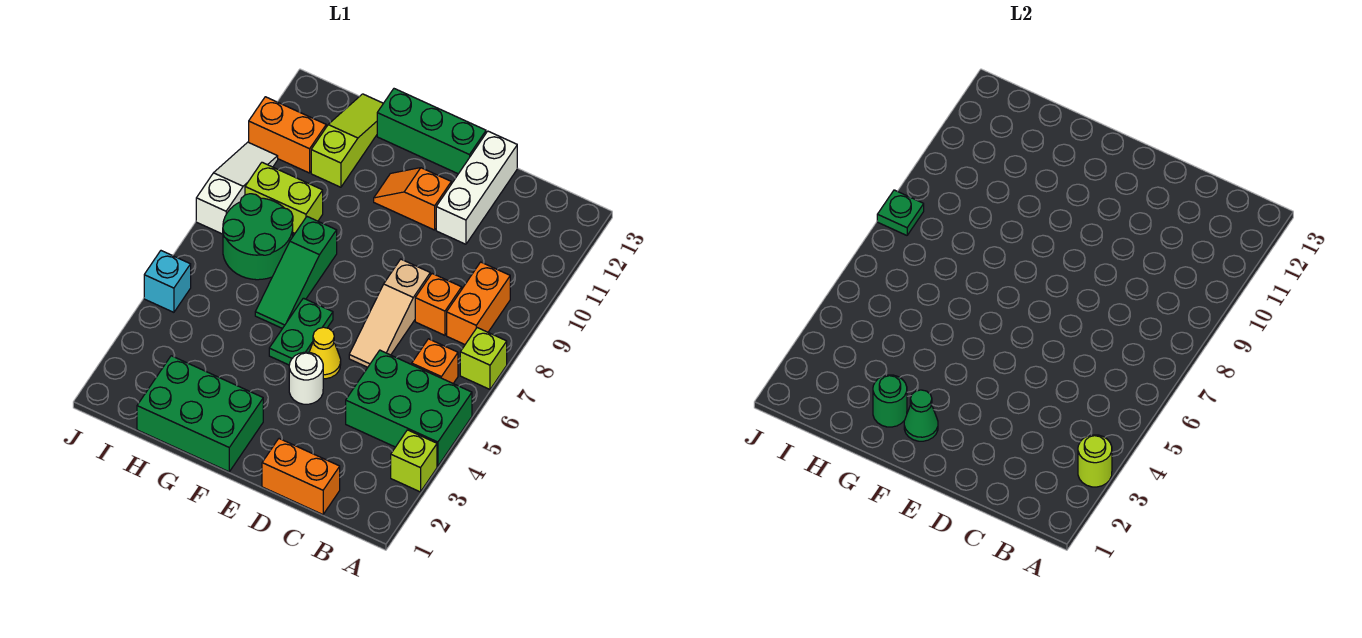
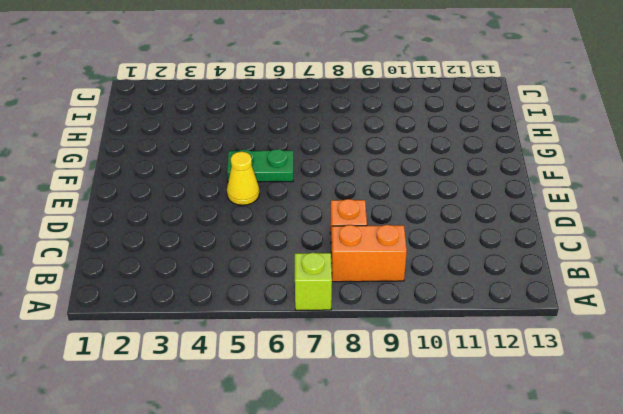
none -> lime 1x1 brick [391,430,437,492]
none -> green 2x3 brick [346,350,472,466]
none -> orange 1x1 brick [412,339,458,383]

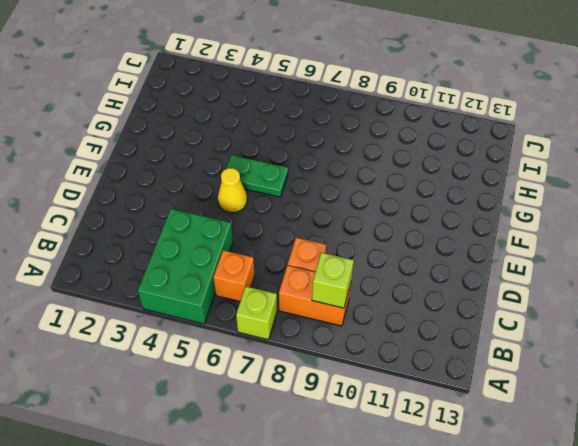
lime 1x1 brick [312,253,354,308] -> lime 1x1 brick moved to [391,430,437,492]
none -> orange 1x2 brick [262,439,340,515]
none -> tan 1x3 slope [349,259,430,367]
none -> white 1x3 brick [436,131,517,244]

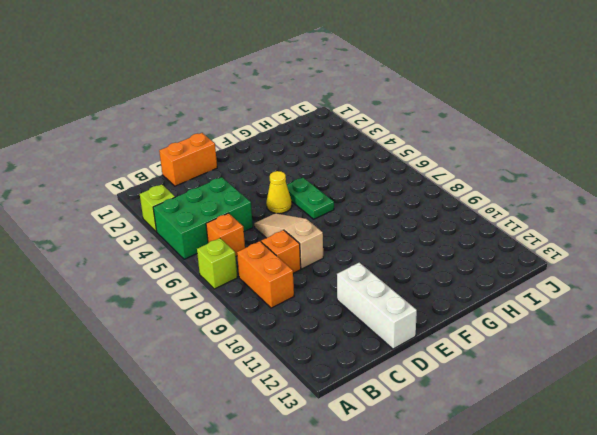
none -> white 1x1 round brick [289,352,323,404]
none -> orange 1x2 slope [374,168,451,230]
none -> green 1x3 brick [377,89,486,174]

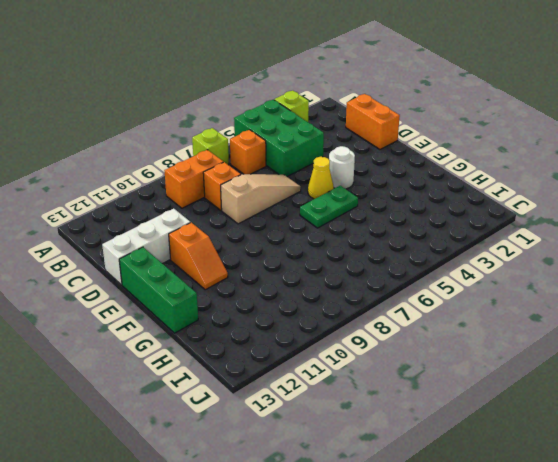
none -> green 2x3 brick [137,356,263,472]
none -> green 1x3 slope [255,217,337,328]
none -> green 2x2 round brick [223,194,293,280]

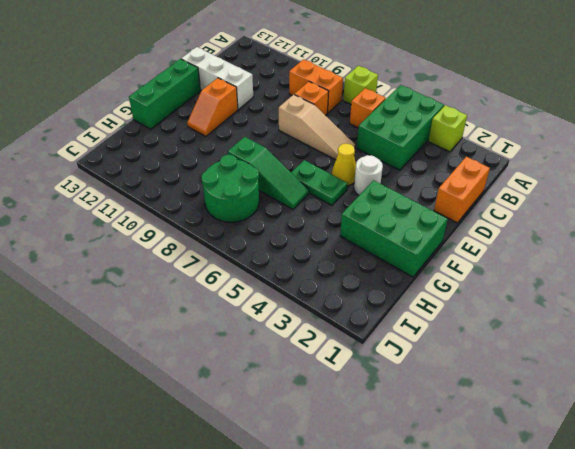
green 2x3 brick [340,180,448,277] -> green 2x3 brick turned to [137,356,263,472]
none -> lime 1x2 brick [245,162,323,233]
none -> lime 1x3 slope [311,94,383,187]
none -> orange 1x2 brick [249,97,326,173]

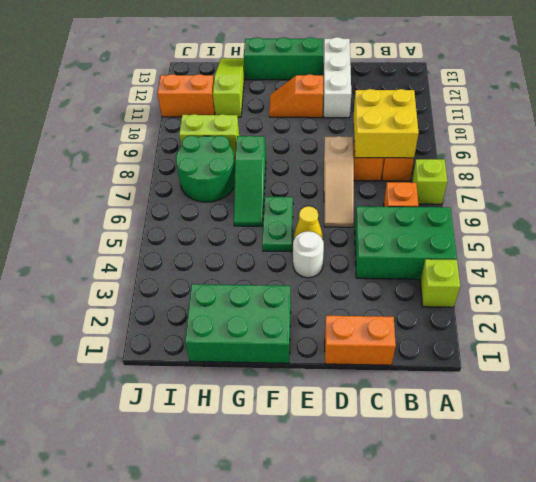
yellow 2x2 brick [354,89,419,158] -> none
none -> cyan 1x1 brick [144,251,191,312]
none -> white 1x3 slope [196,142,278,234]
none -> lime 1x1 round brick [1078,435,1112,487]

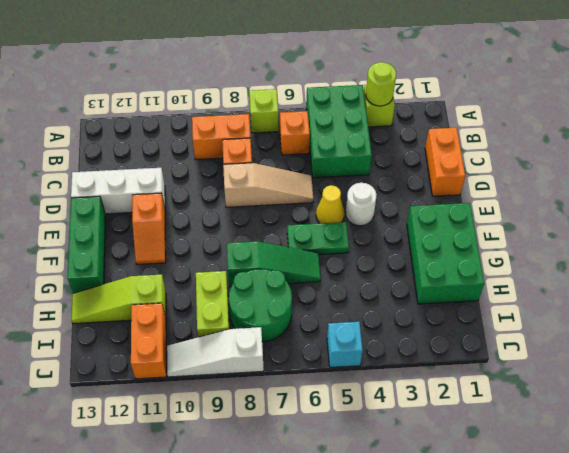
none -> green 1x1 cone [904,390,938,441]
none -> green 1x1 round brick [873,375,907,427]
none -> green 1x1 plate [877,190,924,235]

